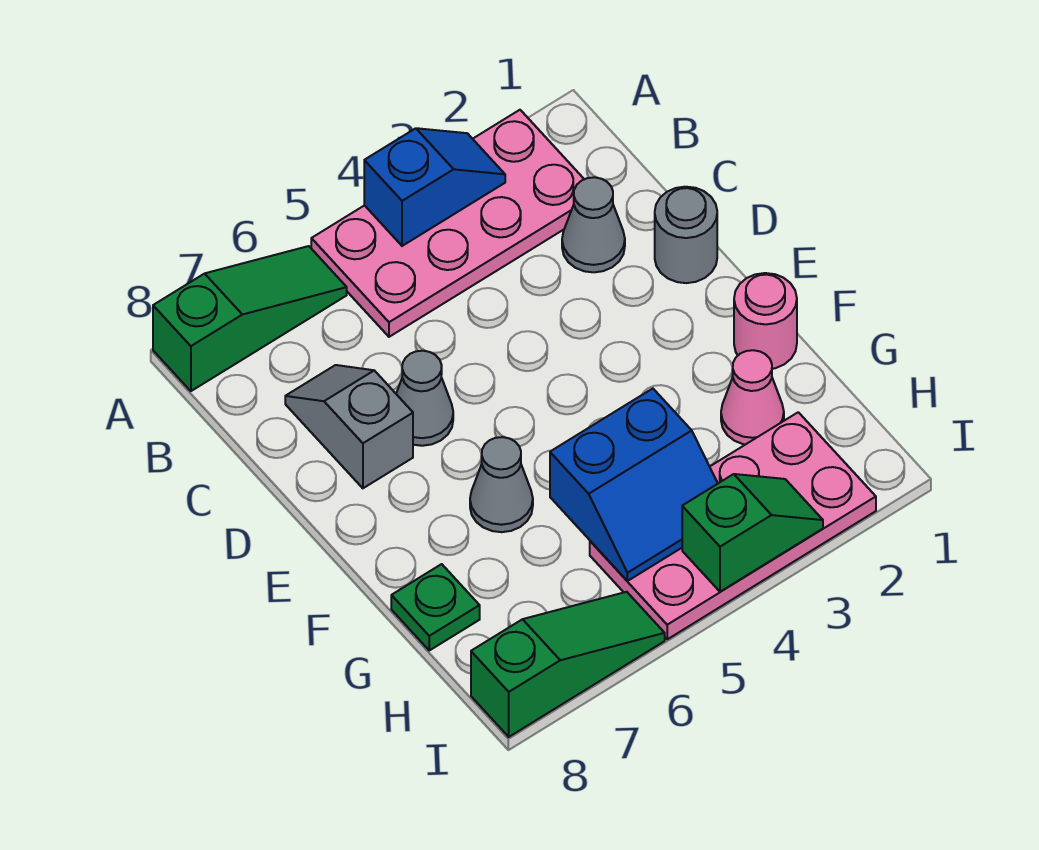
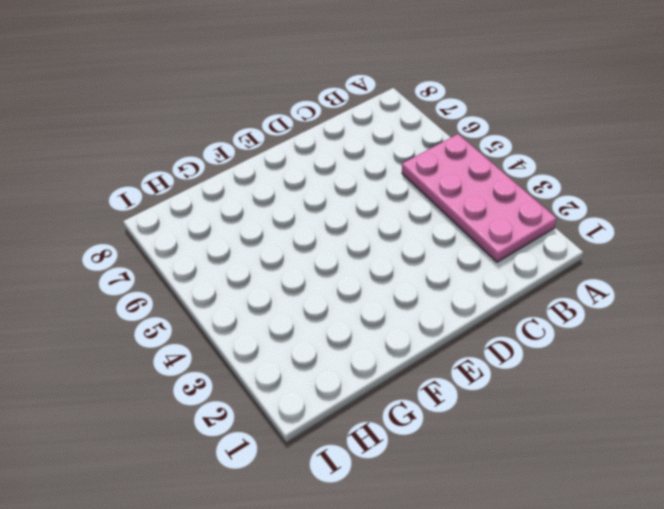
none -> green 1x3 slope [153,246,347,391]
none -> grey 1x1 cone [562,177,625,272]
none -> grey 1x2 slope [285,365,413,488]

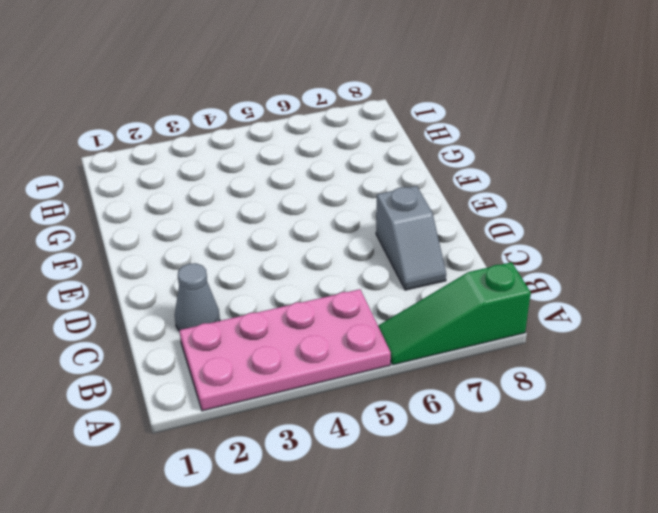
none -> grey 1x1 round brick [655,187,717,283]
none -> grey 1x1 cone [396,351,453,446]
none -> pink 1x1 round brick [734,273,797,369]

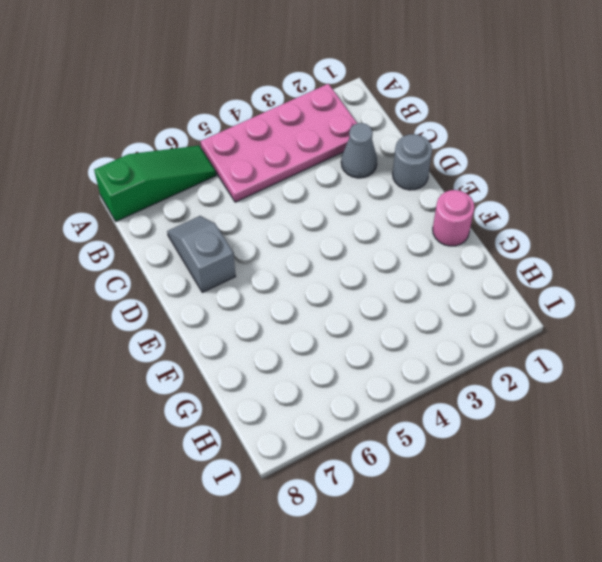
none -> grey 1x1 cone [396,351,453,446]
none -> grey 1x1 cone [470,437,533,532]
none -> pink 1x1 cone [721,350,784,445]

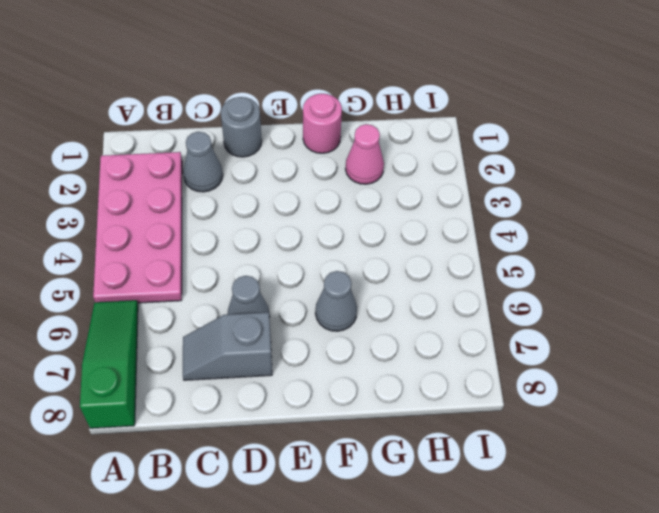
none -> green 1x1 plate [391,564,480,650]
none -> pink 2x4 plate [590,412,876,639]
none -> green 1x3 slope [471,592,665,737]

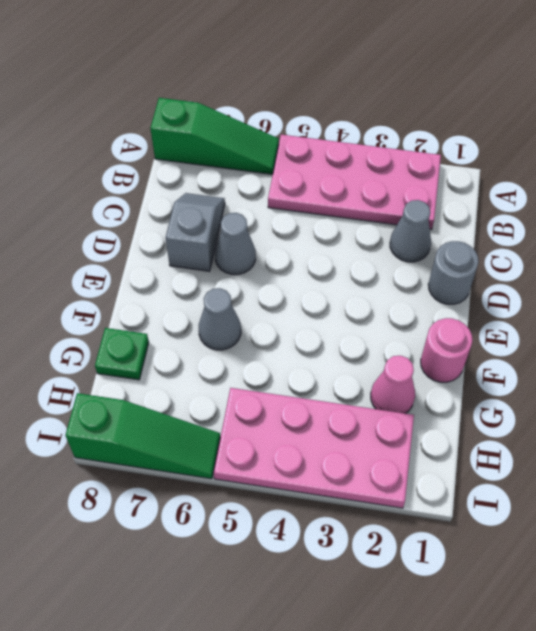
none -> blue 1x2 slope [364,128,505,246]
none -> blue 2x2 slope [550,389,718,581]
none -> green 1x2 slope [682,474,823,592]

